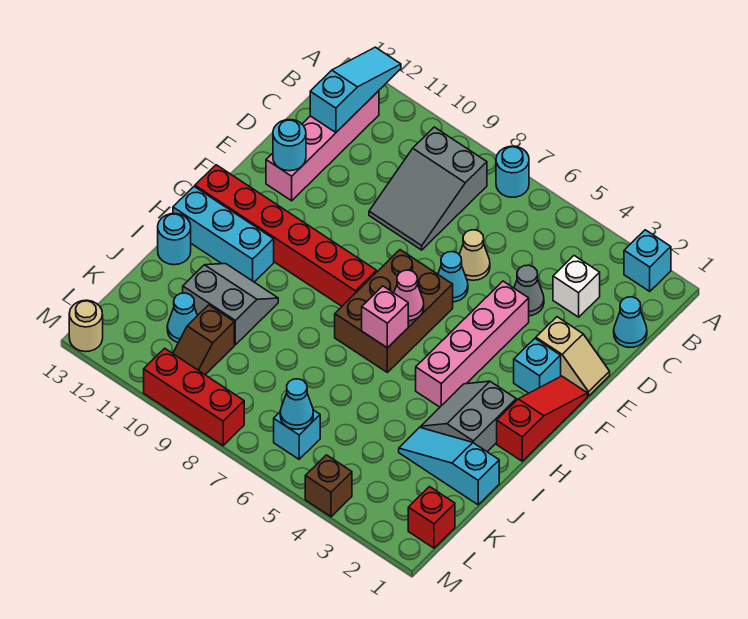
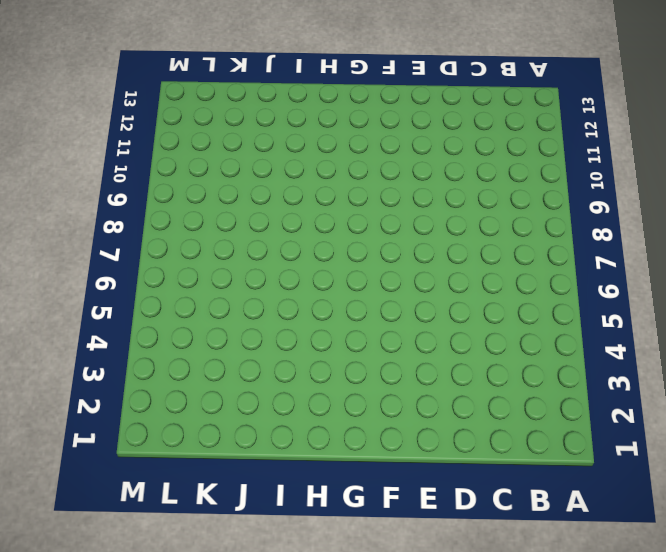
none -> cyan 1x1 brick [624,230,671,291]
none -> cyan 1x1 round brick [496,146,529,197]
none -> grey 2x3 slope [369,127,487,250]
none -> pink 1x4 brick [266,91,379,201]

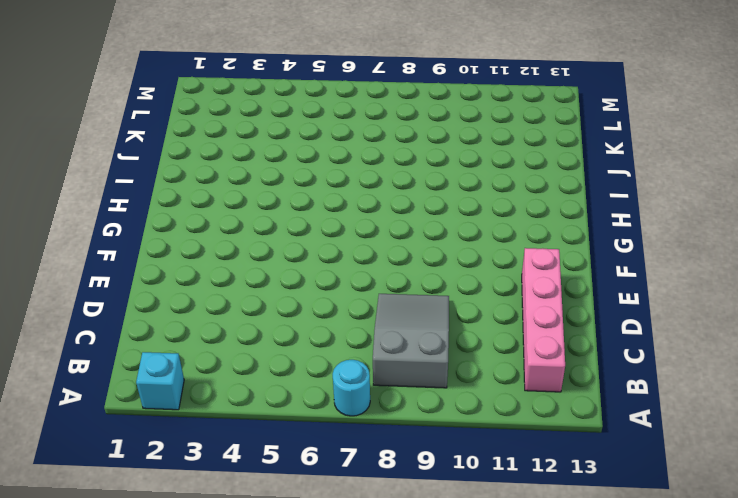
none -> cyan 1x1 cone [614,297,647,347]
none -> white 1x1 brick [553,256,600,317]
none -> grey 1x1 cone [514,265,544,316]
none -> tan 1x1 cone [459,230,490,280]

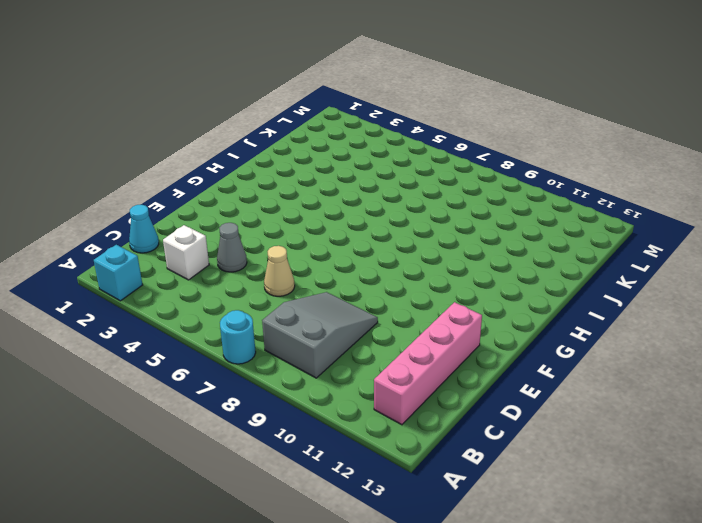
none -> tan 1x2 slope [536,317,610,396]
none -> pink 1x4 brick [416,281,529,407]
none -> cyan 1x1 cone [438,252,468,302]
none -> red 1x3 slope [497,376,587,461]

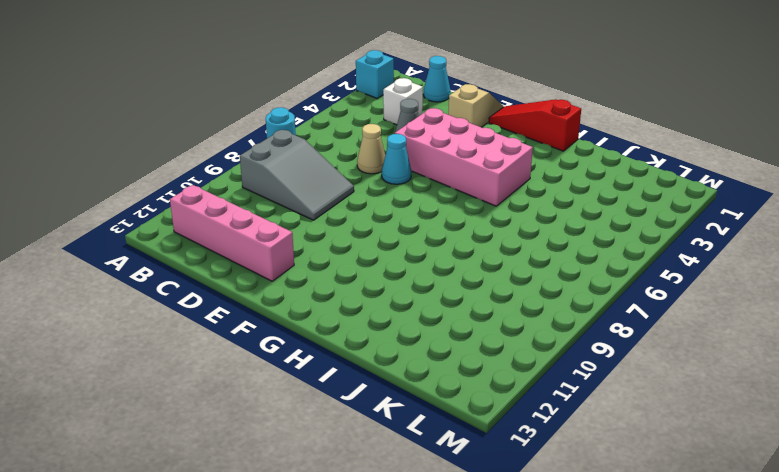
pink 2x4 brick [395,108,533,206] -> pink 1x4 brick [416,281,529,407]
none -> cyan 1x1 brick [514,339,561,393]
none -> brown 2x3 brick [335,250,453,372]
none -> red 1x6 brick [195,165,377,306]
none -> grey 2x2 slope [421,381,516,452]

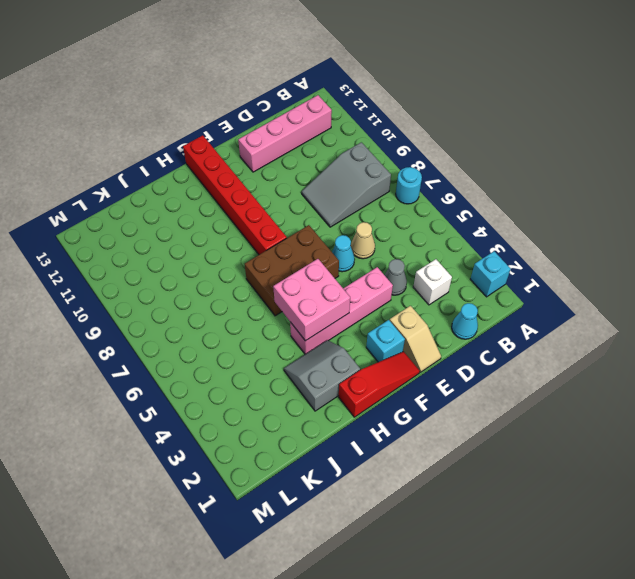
pink 2x2 brick [273,259,350,341] -> none
none -> cyan 1x3 brick [173,187,274,282]
none -> grey 2x2 slope [183,264,278,345]
none -> cyan 1x1 round brick [158,213,191,265]
none -> cyan 1x3 slope [399,427,499,505]

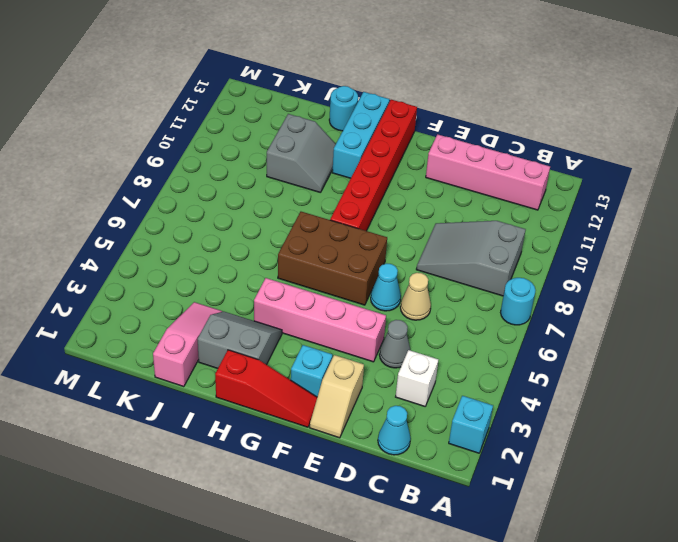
pink 1x3 slope [153,302,222,387] -> cyan 1x3 slope [399,427,499,505]
none -> brown 1x2 slope [173,305,234,375]
none -> cyan 1x1 cone [167,293,197,343]
none -> red 1x1 brick [408,487,455,548]
none -> cyan 1x1 brick [274,410,320,459]

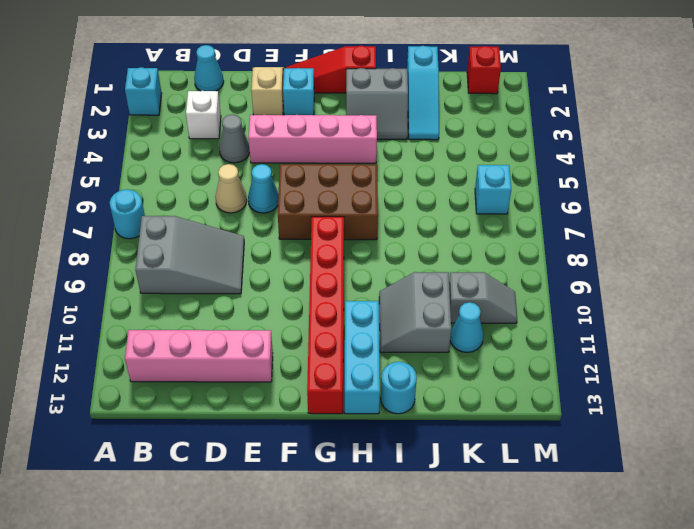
grey 1x2 slope [449,272,517,323] -> brown 1x2 slope [173,305,234,375]
none -> brown 1x1 brick [305,455,352,517]
none -> red 1x3 brick [144,348,244,446]
none -> tan 1x1 round brick [69,300,103,352]
none -> cyan 1x3 slope [310,47,401,132]

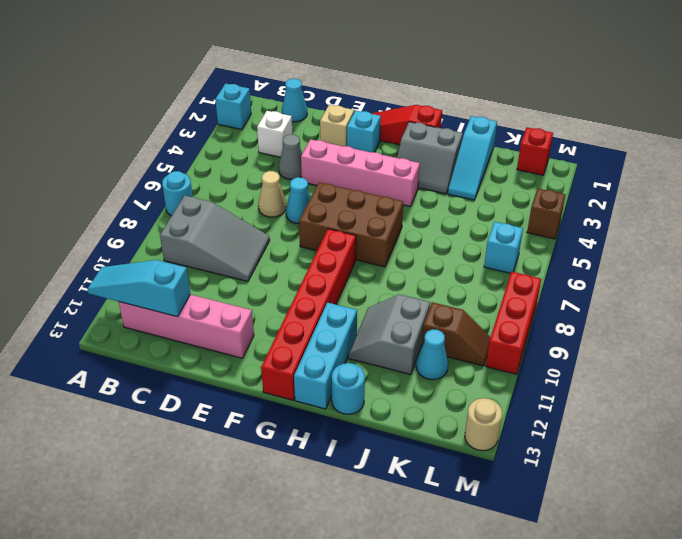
none -> cyan 1x1 round brick [273,120,306,171]
none -> pink 1x1 cone [394,270,424,321]
none -> pink 1x1 brick [362,286,408,348]
none -> cyan 1x1 cone [280,379,313,429]

